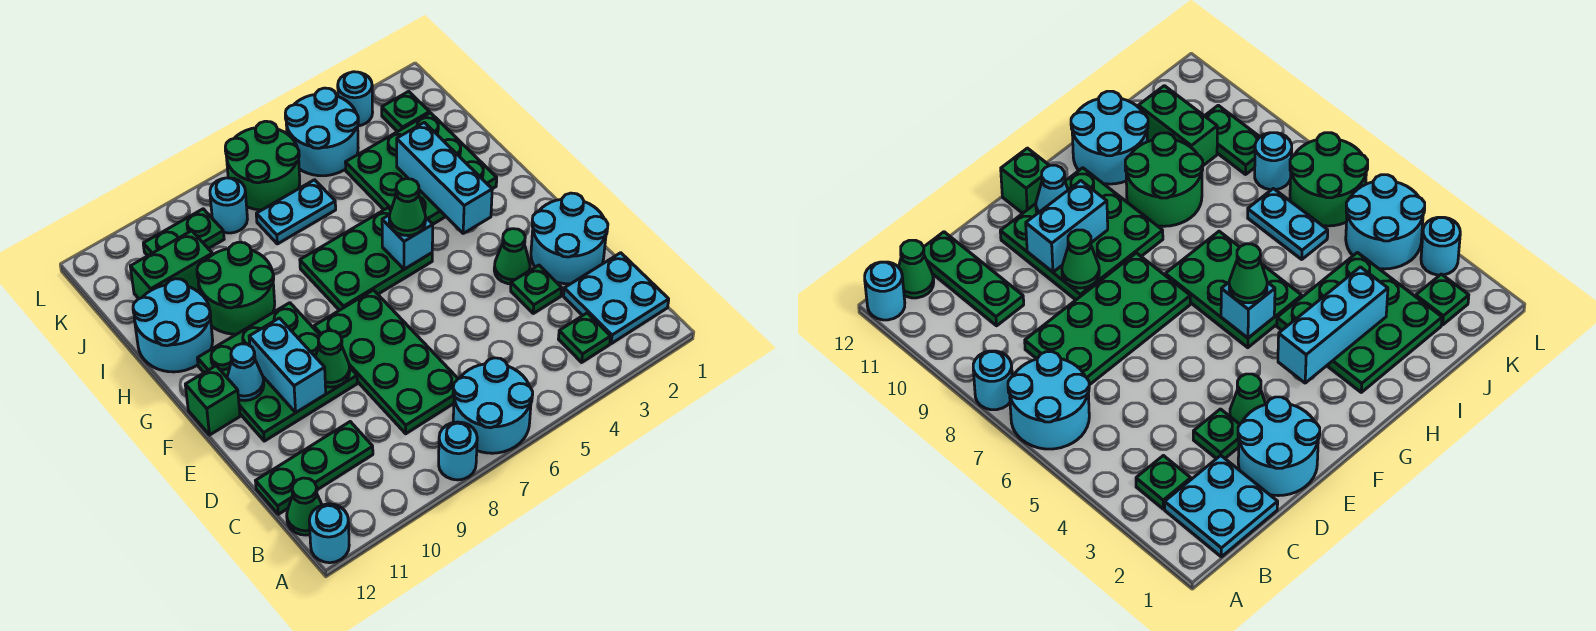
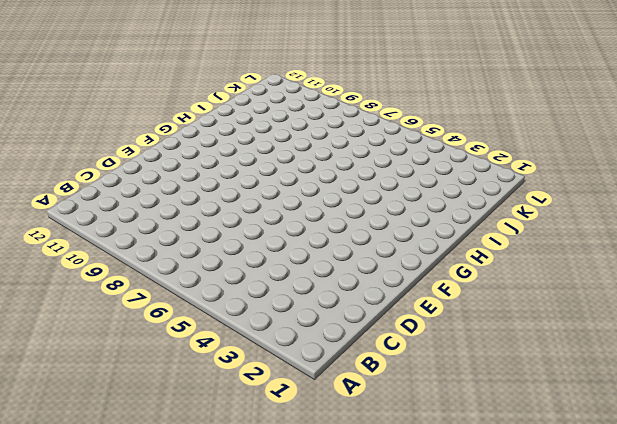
none -> cyan 2x2 round brick [453,358,533,453]
none -> cyan 1x1 round brick [439,422,477,480]
none -> cyan 1x1 round brick [309,504,349,563]
none -> cyan 2x2 plate [564,253,669,344]

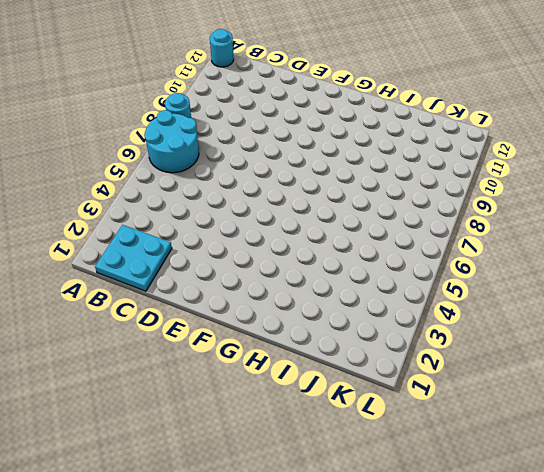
none -> green 1x1 plate [559,313,611,362]
none -> green 1x1 cone [287,478,322,535]
none -> green 2x4 plate [314,290,458,434]
none -> green 1x3 plate [256,422,373,514]

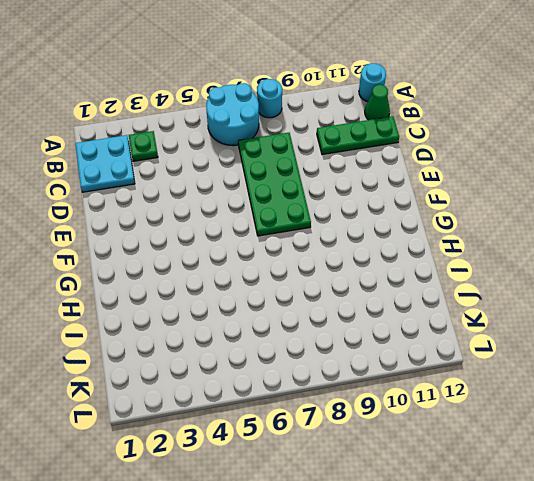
none -> cyan 2x2 round brick [531,193,608,284]
none -> green 1x1 plate [511,265,562,313]
none -> green 1x1 cone [494,229,530,284]
none -> green 3x3 plate [197,303,357,441]

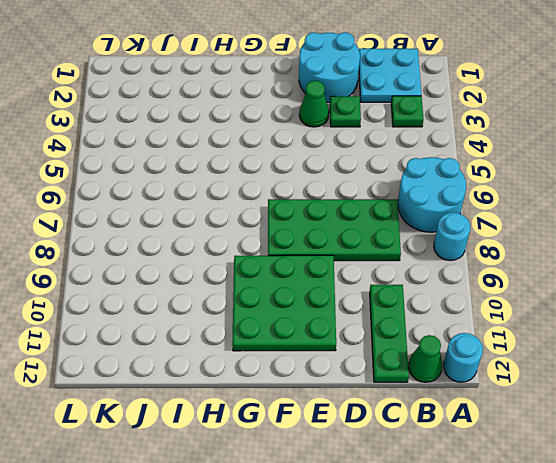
none -> green 1x1 brick [185,366,240,435]
none -> green 2x3 plate [300,208,432,310]
none -> green 3x3 plate [345,113,497,224]
none -> green 2x2 round brick [197,242,275,334]

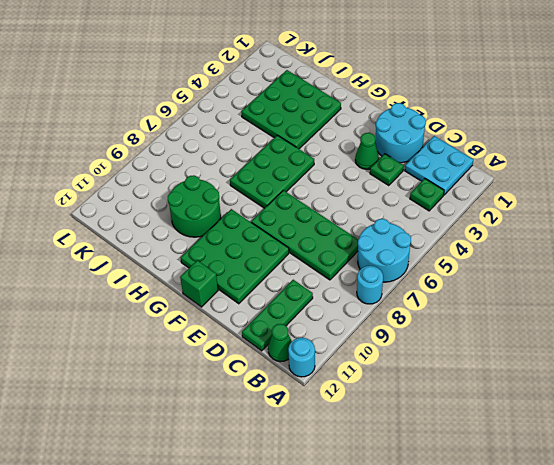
none -> cyan 2x2 round brick [133,279,213,372]
none -> cyan 1x2 plate [256,180,336,244]
none -> green 1x2 brick [130,231,212,299]
none -> green 1x1 plate [382,91,429,132]

